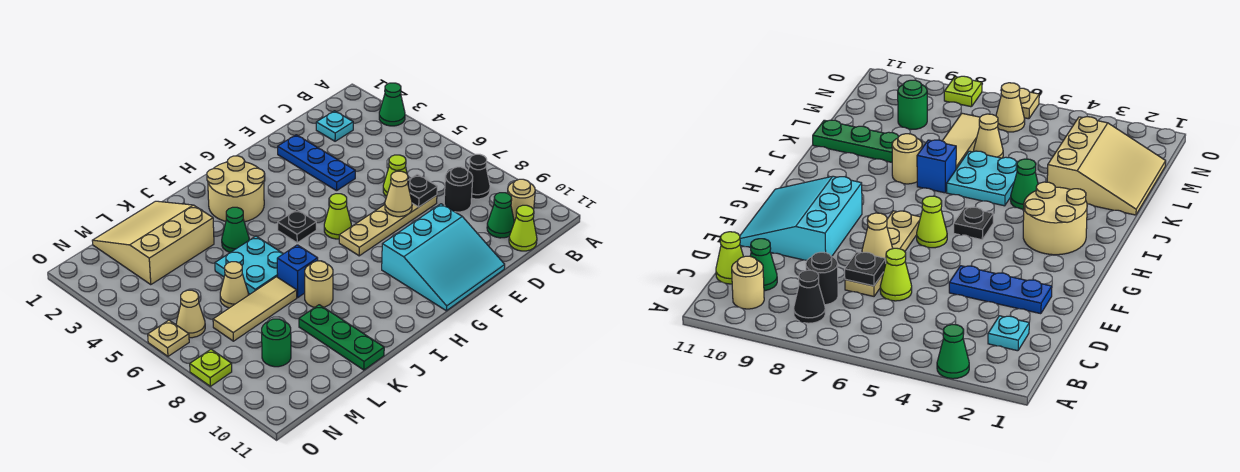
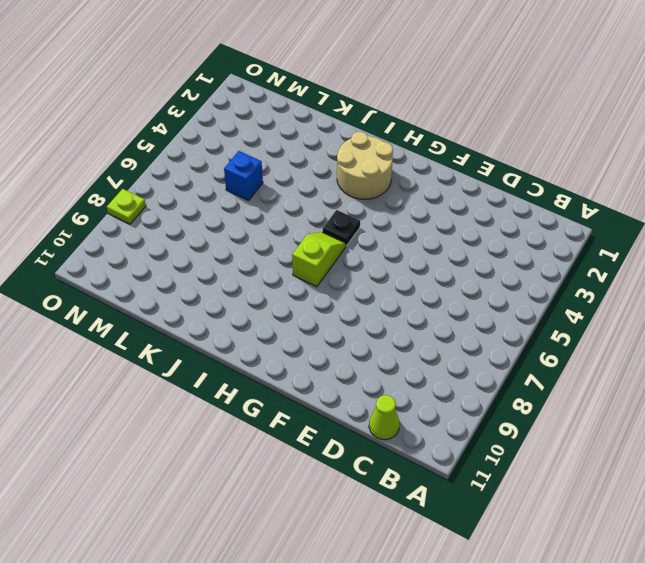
lime 1x2 slope [292,232,346,287] -> none
blue 1x1 brick [224,151,263,200] -> blue 1x1 brick moved to [277,245,318,297]
none -> green 1x1 cone [379,83,405,126]
none -> black 1x1 cone [468,154,490,199]
none -> tan 1x1 round brick [507,179,535,222]

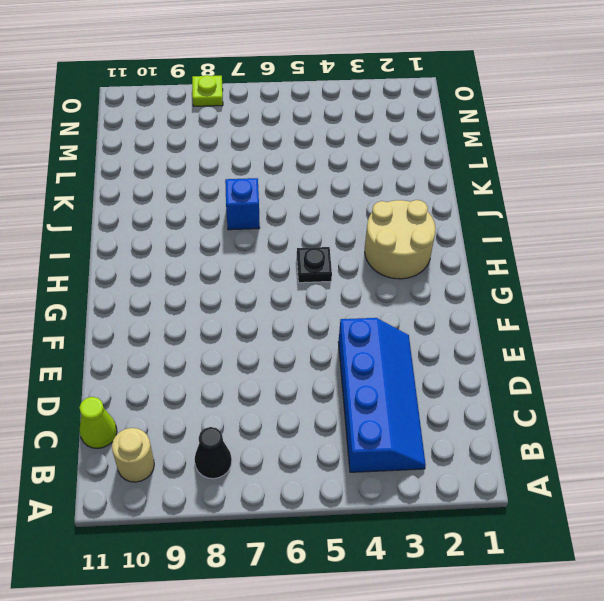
blue 2x4 slope [338,318,426,472] -> blue 1x3 plate [278,135,355,191]
none -> green 1x1 cone [379,83,405,126]
none -> cyan 1x1 plate [316,111,353,141]
none -> black 1x1 round brick [444,167,473,212]

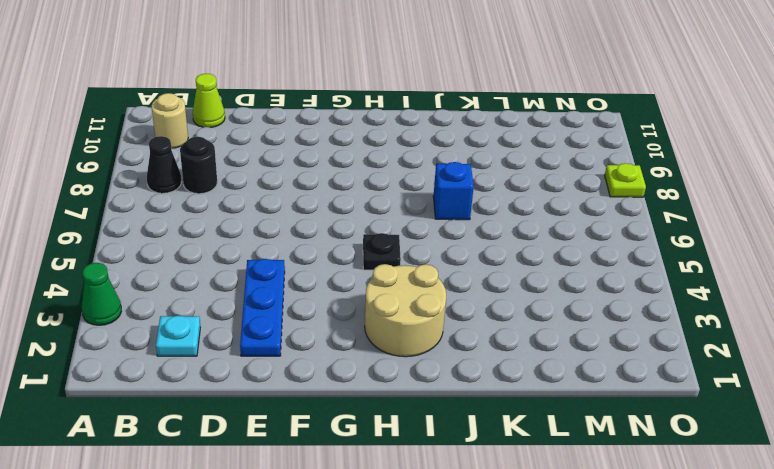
none -> green 1x1 cone [487,193,514,238]
none -> lime 1x1 cone [383,155,409,196]
none -> tan 1x4 plate [339,195,437,256]

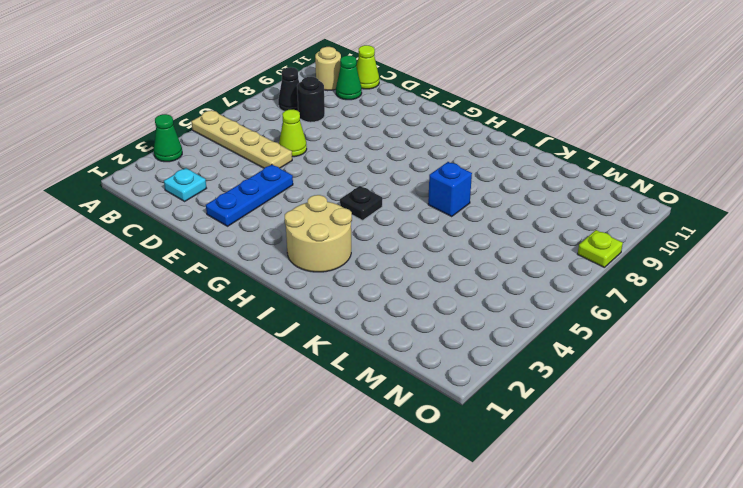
tan 1x4 plate [191,110,292,168] -> tan 1x4 plate moved to [339,195,437,256]
none -> cyan 3x3 slope [382,204,505,311]
none -> lime 1x1 cone [324,194,351,239]
none -> green 1x1 cone [222,207,249,252]

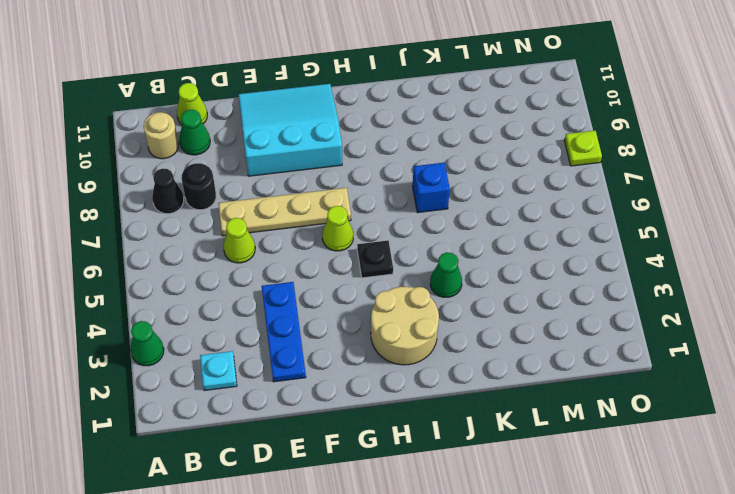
none -> cyan 2x2 plate [215,236,283,294]
none -> tan 1x1 round brick [305,261,333,307]
none -> tan 3x3 slope [92,201,214,285]

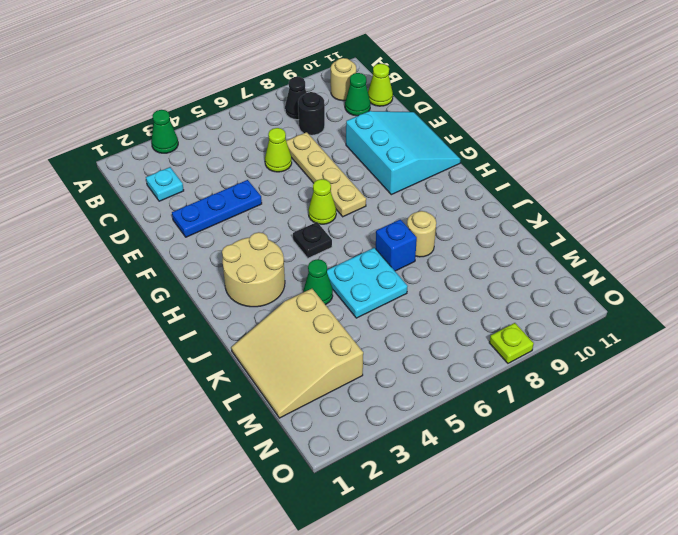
none -> tan 1x3 tile [213,277,297,341]
none -> green 1x3 plate [299,305,384,370]
none -> tan 1x1 cone [220,262,248,308]

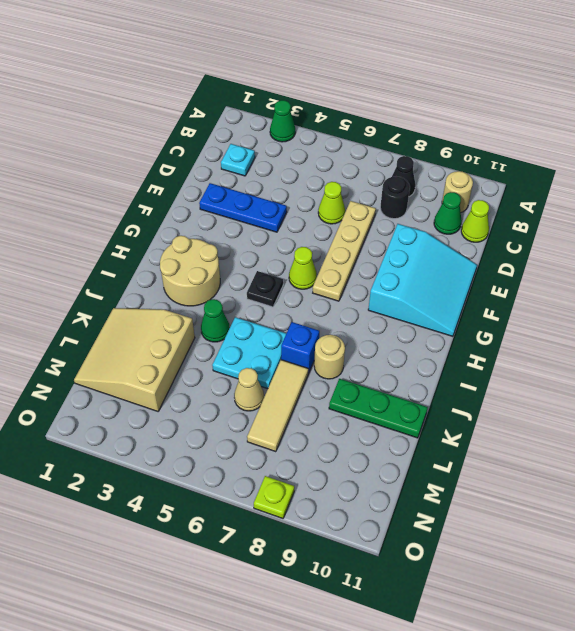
none -> green 1x1 round brick [262,319,291,367]
none -> tan 1x1 cone [176,290,205,338]
none -> tan 1x1 plate [148,320,189,356]

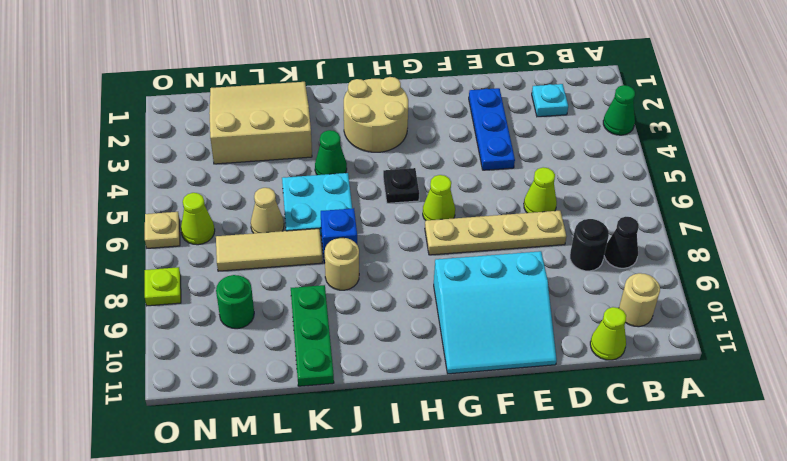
lime 1x1 cone [181,193,215,245] -> tan 1x1 cone [176,290,205,338]
none -> green 1x1 cone [487,193,514,238]
none -> black 1x1 plate [408,174,437,207]
none -> tan 1x1 cone [385,171,412,217]

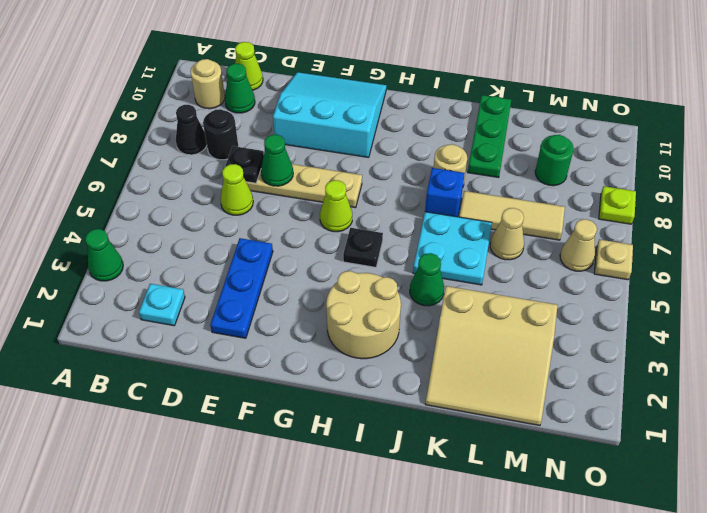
green 1x1 cone [261,135,293,186] -> tan 1x1 cone [385,171,412,217]

